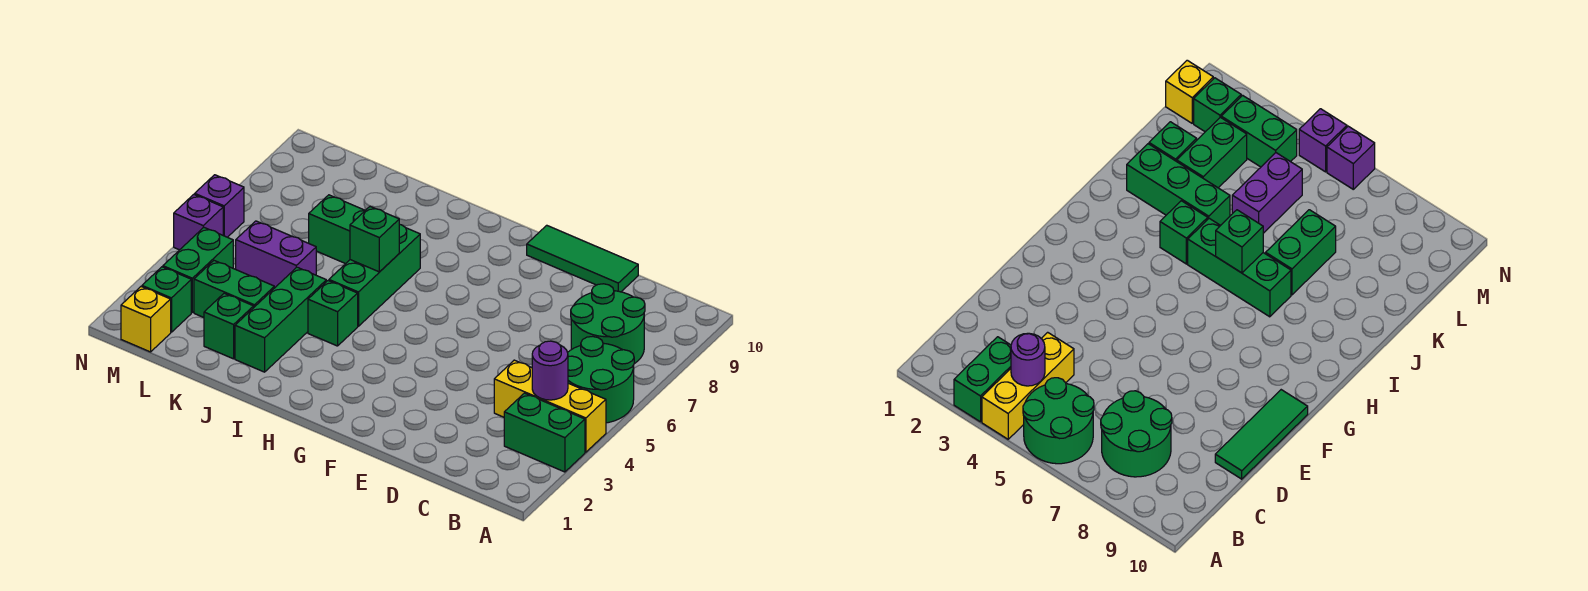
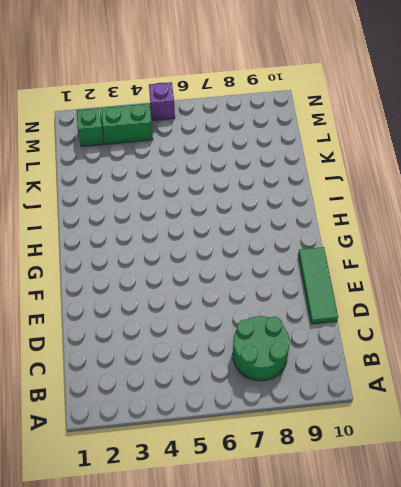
none -> green 1x2 brick [504,393,585,472]
none -> yellow 1x3 brick [494,360,606,452]
none -> green 2x2 round brick [568,336,634,423]

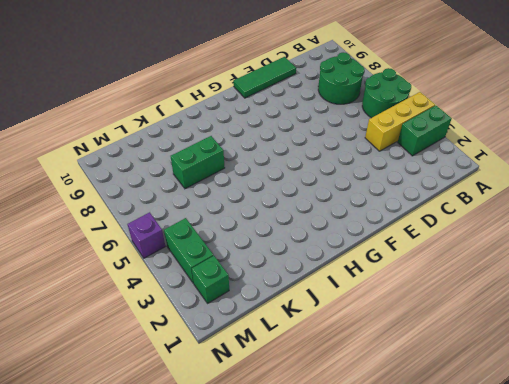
none -> green 1x1 brick [308,281,358,346]
none -> green 1x3 brick [329,224,420,326]
none -> green 1x3 brick [235,267,326,372]

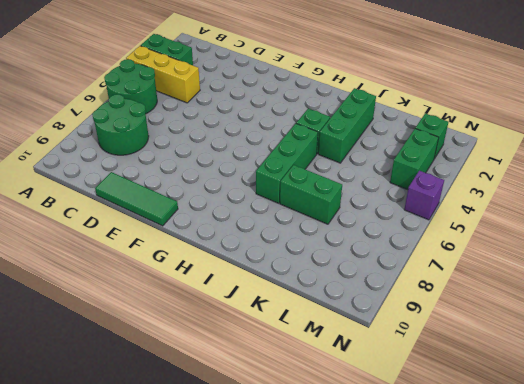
none -> green 1x1 brick [204,293,254,359]
none -> green 1x2 brick [194,261,274,317]
none -> purple 1x2 brick [236,221,316,288]

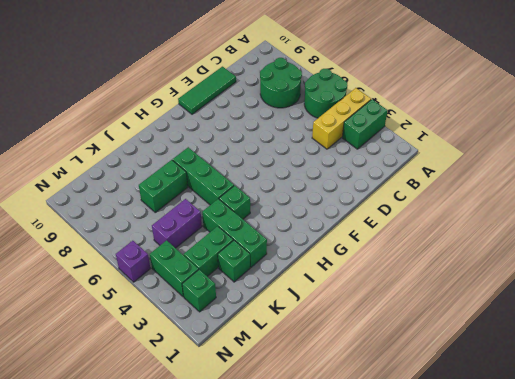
none -> yellow 1x1 brick [121,287,171,352]
none -> purple 1x1 brick [195,175,244,237]
none -> purple 1x1 round brick [532,341,568,400]

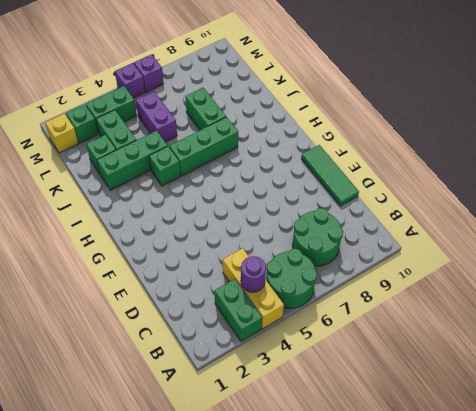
none -> green 1x1 brick [350,207,399,272]

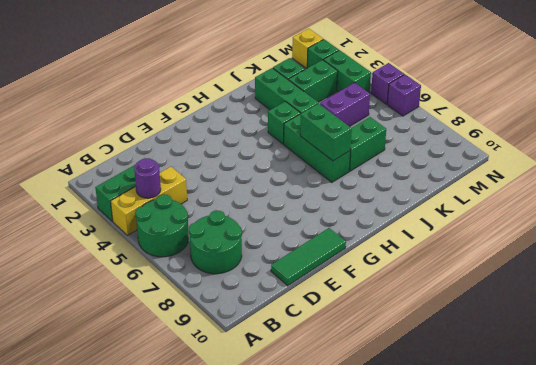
green 1x2 brick [300,104,352,161] -> green 1x1 brick [350,207,399,272]

